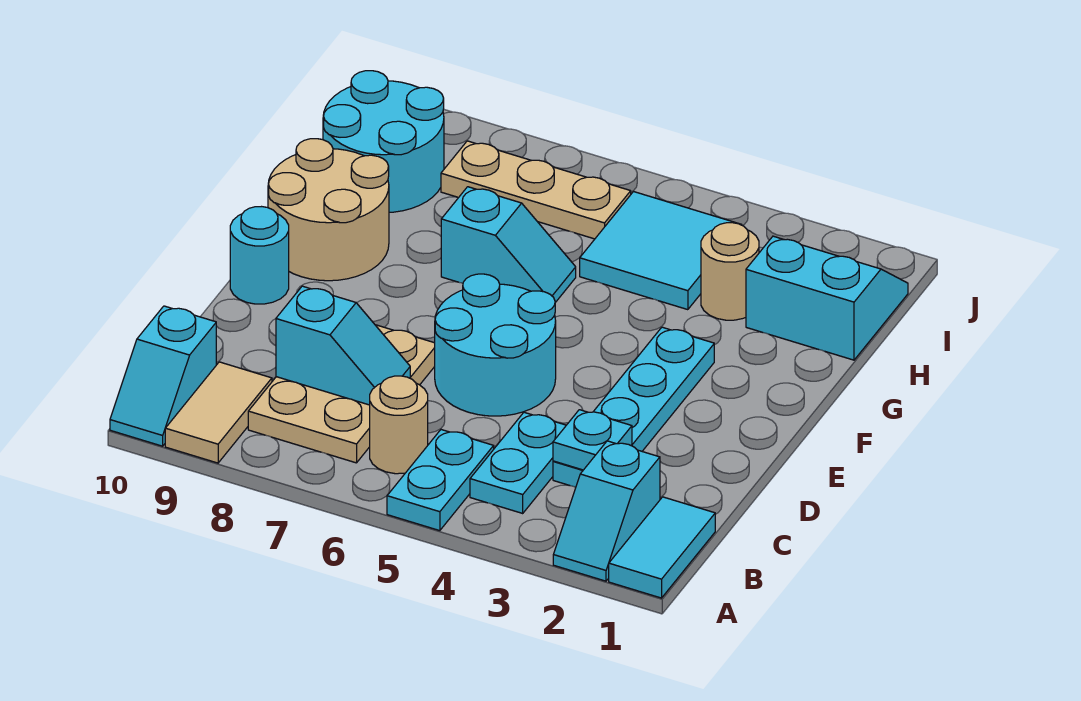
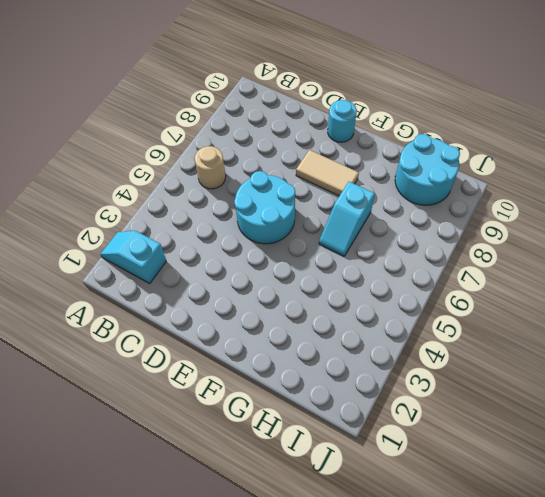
tan 1x2 tile [296,150,359,196] -> tan 1x2 tile moved to [165,362,272,463]
none -> cyan 1x2 tile [609,497,715,598]
none -> cyan 1x2 plate [387,430,494,531]
none -> cyan 1x2 slope [110,306,216,446]

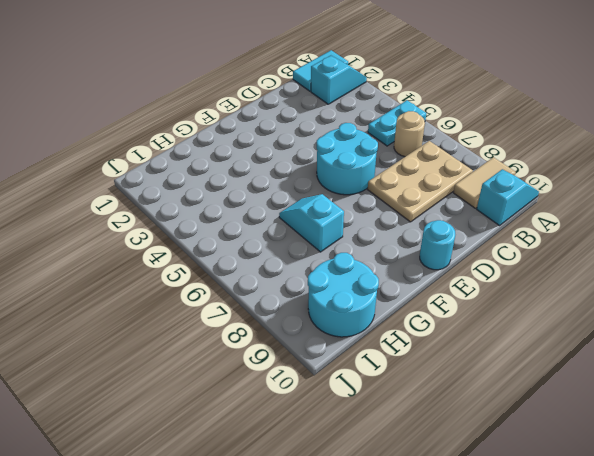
none -> cyan 1x2 plate [470,412,566,513]
none -> cyan 1x4 plate [553,327,714,487]
none -> tan 2x2 round brick [268,139,389,281]

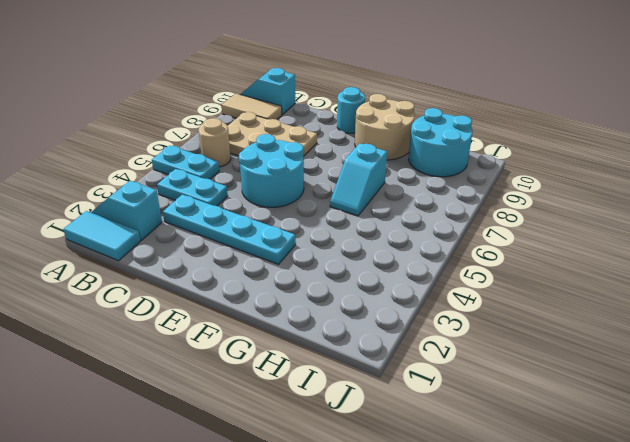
none -> cyan 2x2 slope [746,236,908,360]
none -> tan 1x1 round brick [701,223,759,320]
none -> cyan 2x2 tile [580,192,741,310]

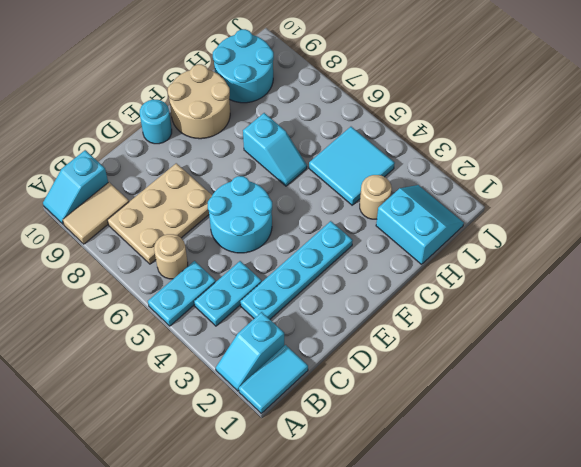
none -> tan 1x3 plate [441,141,631,239]
none -> cyan 1x1 plate [553,410,632,470]
none -> cyan 1x2 slope [276,286,410,405]

